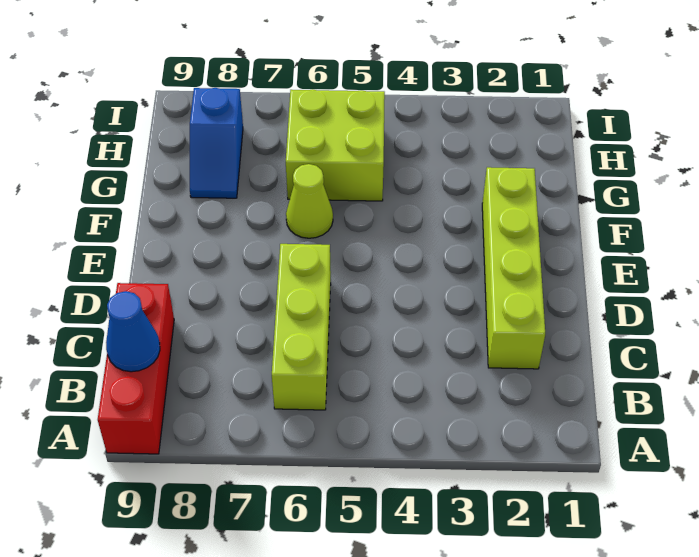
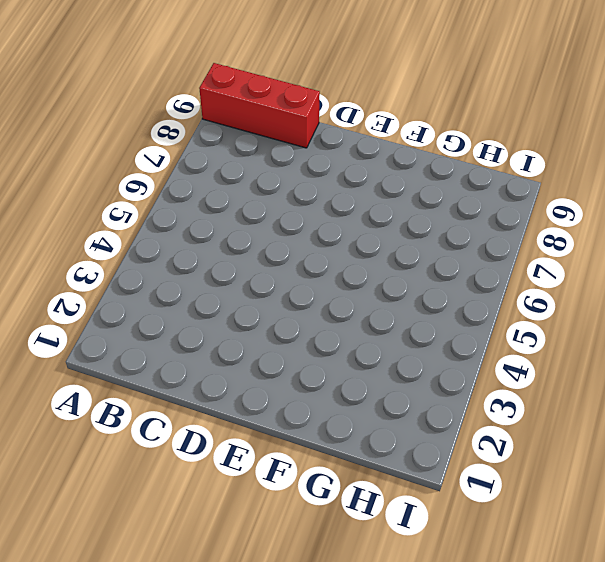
none -> lime 1x3 brick [272,244,331,410]
none -> lime 1x4 brick [482,167,545,369]

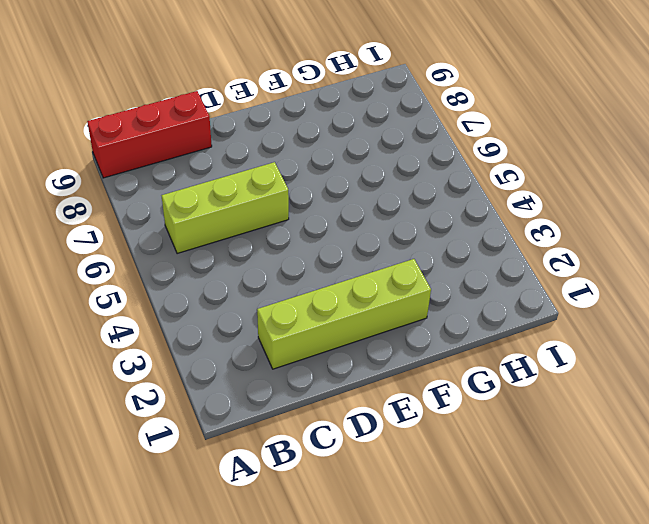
none -> lime 1x1 cone [286,164,333,238]
none -> lime 2x2 brick [286,89,385,201]

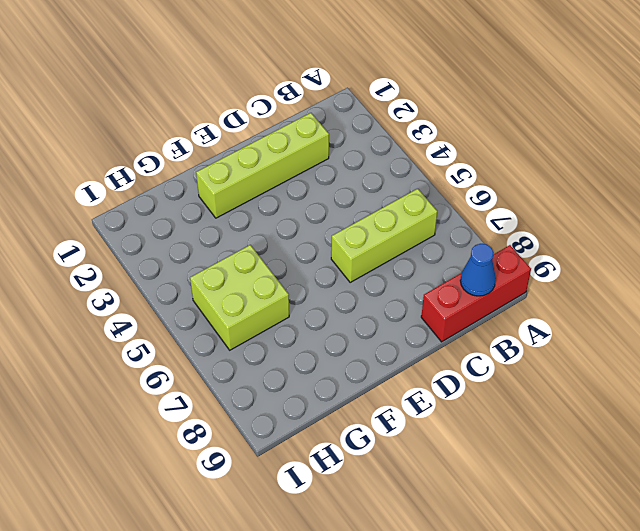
none -> lime 1x1 cone [286,164,333,238]
none -> blue 1x2 slope [190,88,243,198]

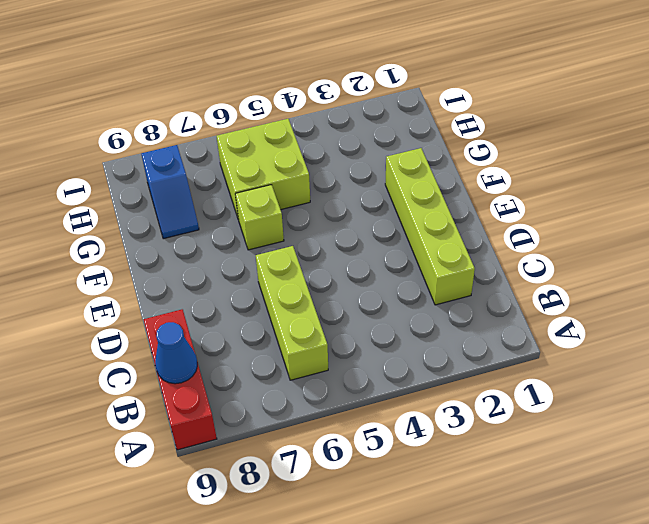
lime 1x1 brick [235,185,284,250] -> lime 1x1 cone [286,164,333,238]

